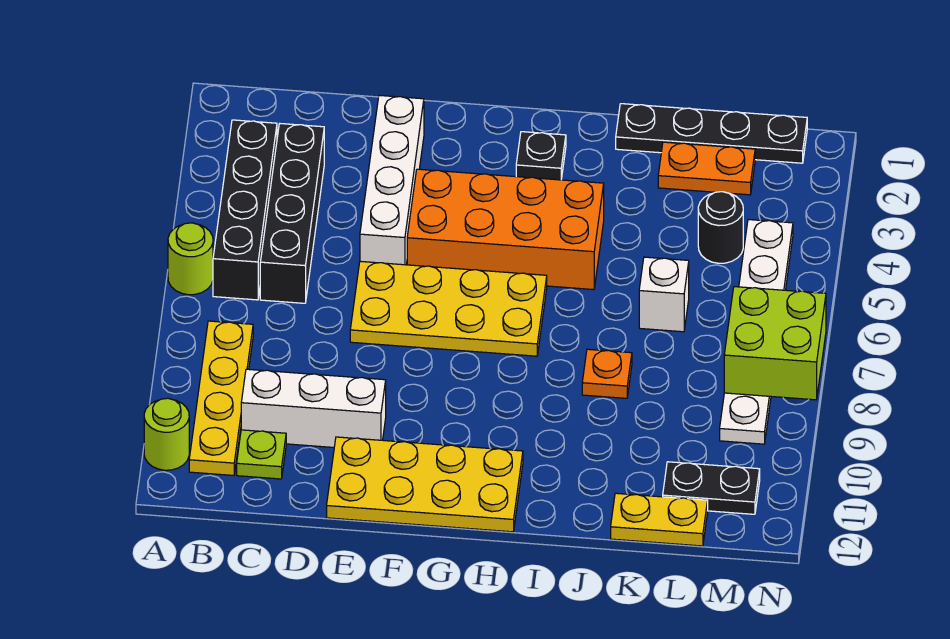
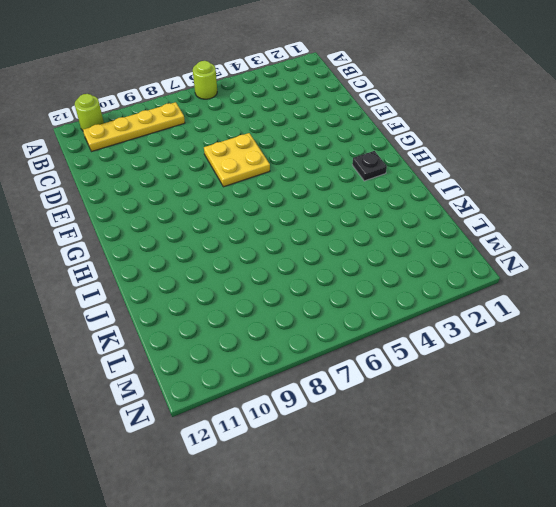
yellow 2x2 plate [204,133,270,187] -> yellow 2x4 plate [350,261,547,356]
none -> black 1x4 brick [213,120,277,300]
none -> black 1x4 brick [260,124,324,303]
none -> white 1x3 brick [241,369,386,447]

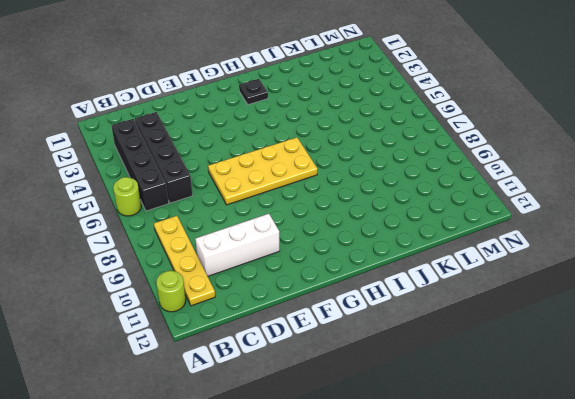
none -> lime 1x1 plate [237,430,286,479]
none -> white 1x4 brick [360,95,424,265]
none -> yellow 2x4 plate [327,437,523,532]

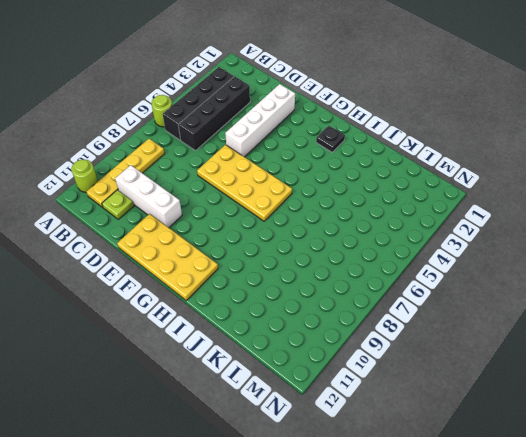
none -> orange 2x4 brick [407,169,604,290]
none -> black 1x4 plate [616,104,807,163]
none -> orange 1x1 plate [582,349,632,398]

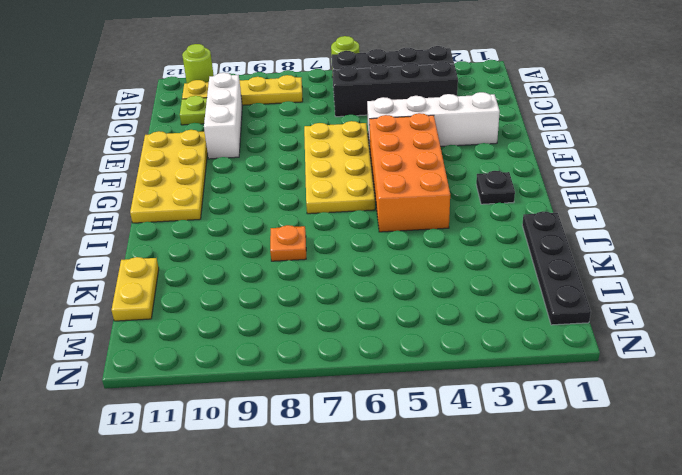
none -> orange 1x2 plate [658,142,755,195]
none -> white 1x1 brick [639,257,689,332]
none -> black 1x1 round brick [698,192,743,263]

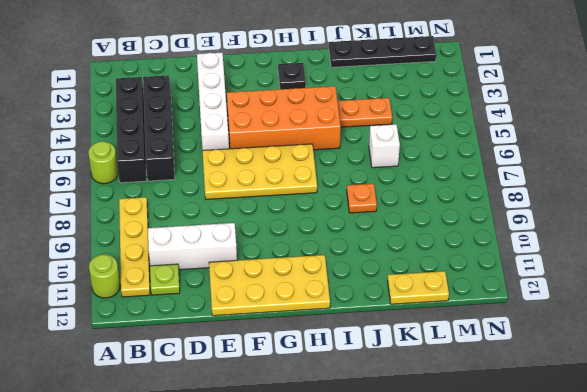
orange 1x2 plate [337,98,392,127] -> orange 1x2 plate moved to [658,142,755,195]
none -> black 1x1 round brick [698,192,743,263]
none -> black 1x2 plate [663,462,760,514]
none -> white 1x6 plate [720,220,793,444]

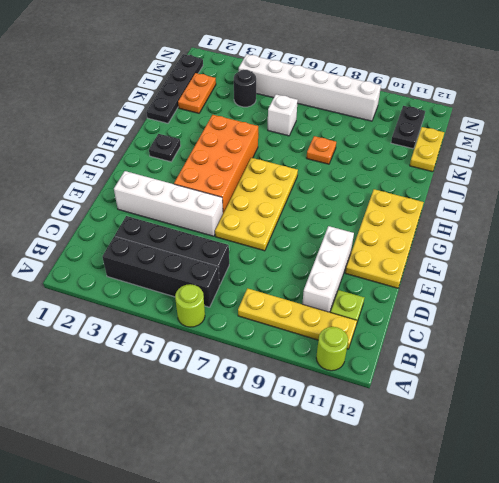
white 1x6 brick [239,54,381,121] -> white 1x6 plate [720,220,793,444]
none -> lime 2x2 brick [724,287,826,400]

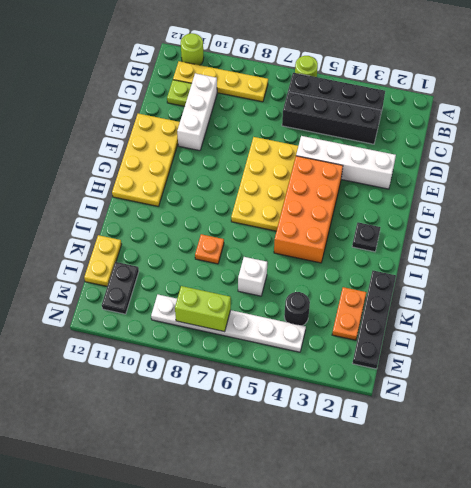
lime 1x2 brick [175,286,231,332] -> lime 2x2 brick [724,287,826,400]

